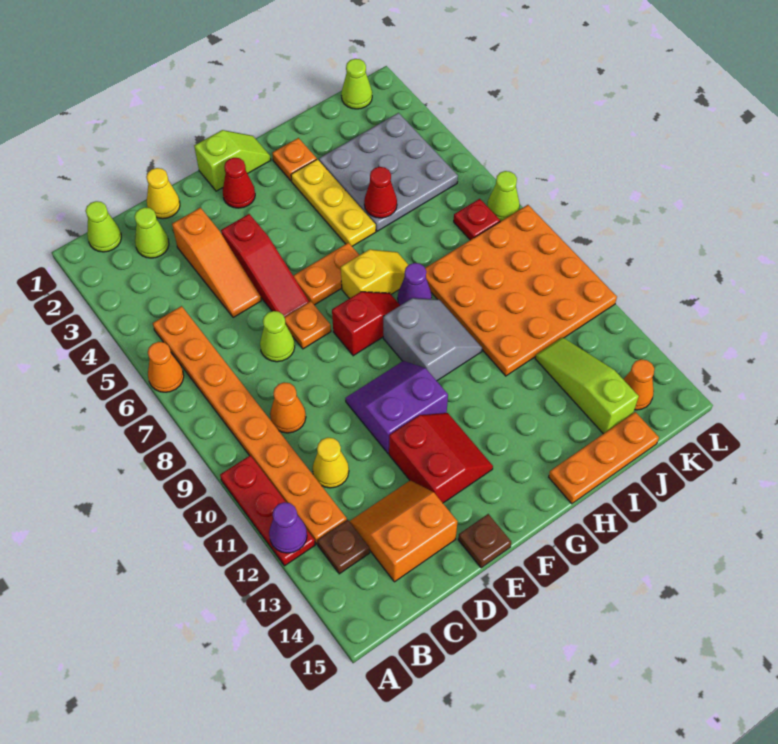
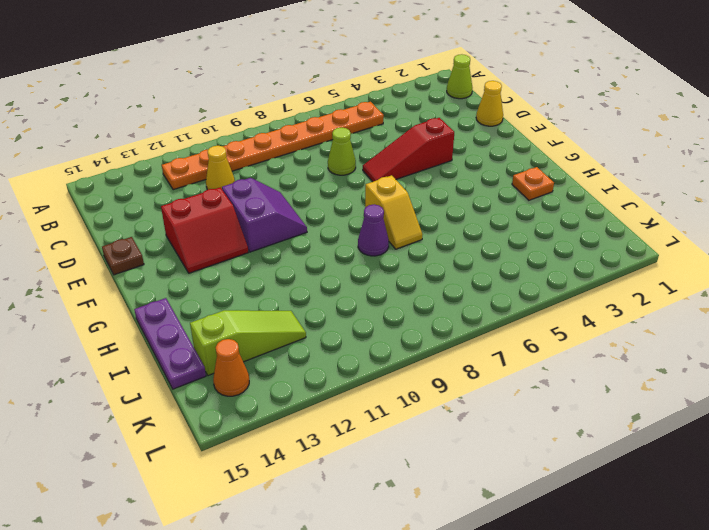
purple 1x3 plate [134,298,206,389] -> orange 1x3 plate [549,412,659,504]
none -> orange 1x1 cone [148,342,184,392]
none -> red 1x3 plate [220,455,315,566]
none -> brown 1x1 plate [317,520,370,574]
none -> lime 1x1 cone [135,207,169,258]

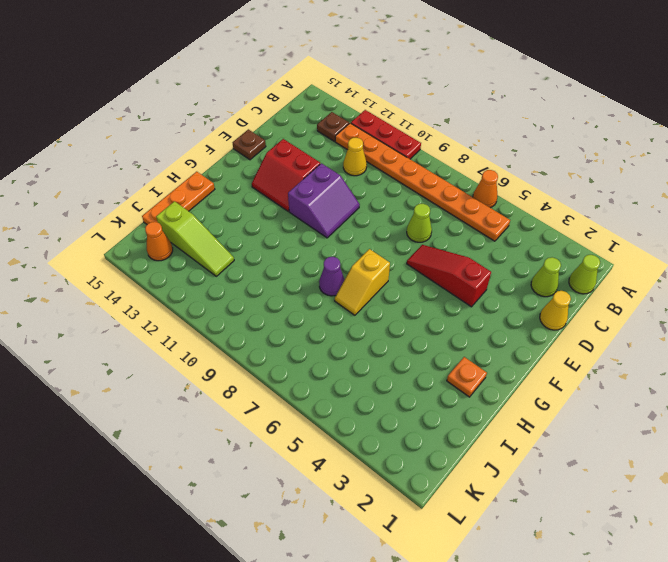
none -> orange 1x1 cone [270,382,306,433]
none -> orange 2x2 slope [349,480,458,582]
none -> orange 1x3 slope [172,208,261,318]
none -> orange 1x1 plate [284,301,331,349]

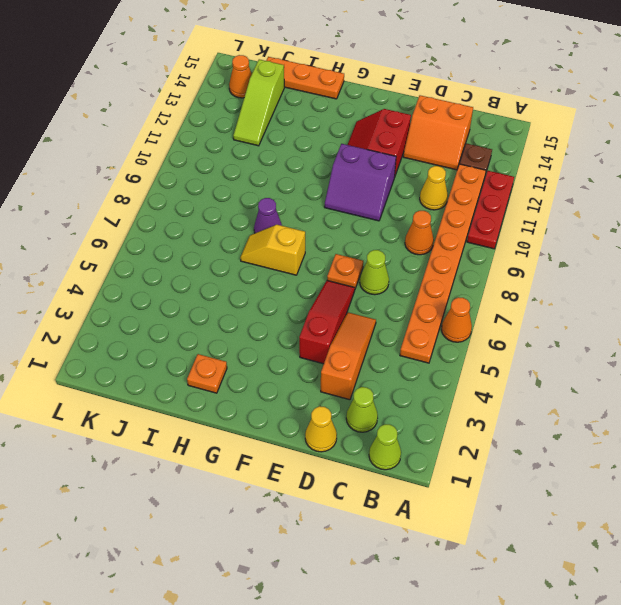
none -> brown 1x1 plate [458,514,511,568]
none -> lime 1x2 slope [194,130,271,191]
none -> red 1x1 cone [223,158,255,208]
none -> orange 1x2 plate [293,243,359,305]

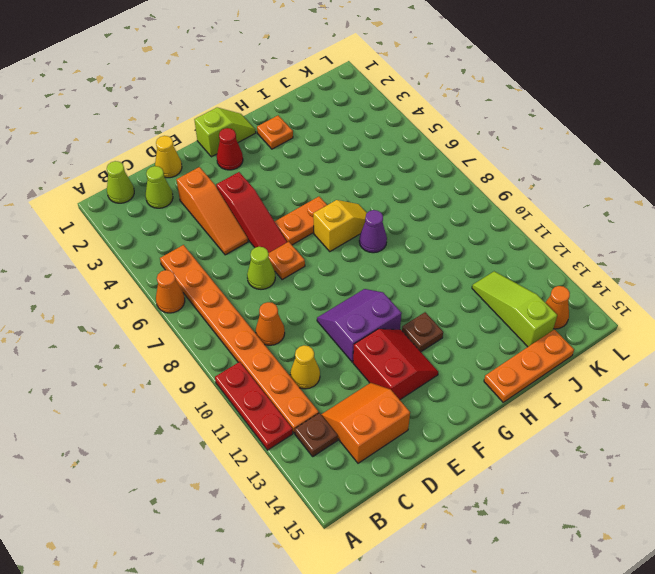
brown 1x1 plate [402,312,443,352] -> brown 1x1 plate moved to [458,514,511,568]
none -> red 1x2 slope [332,292,400,356]
none -> grey 2x2 slope [383,298,482,381]
none -> yellow 1x3 plate [291,159,376,246]
none -> grey 3x3 plate [319,113,458,231]

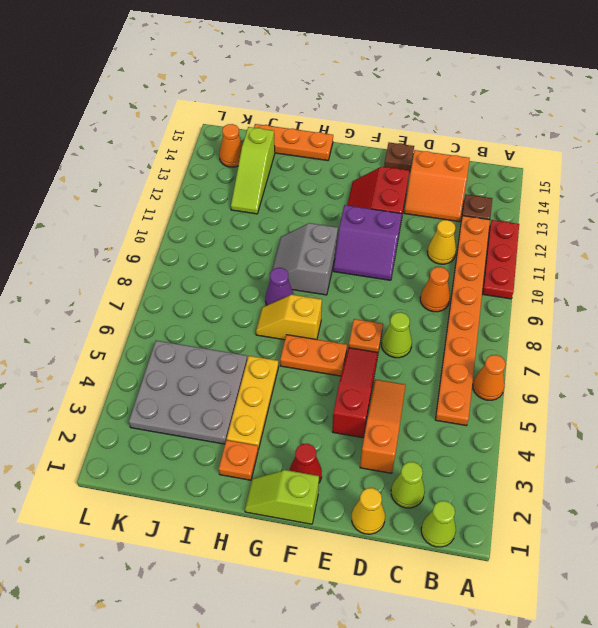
none -> red 1x2 slope [332,292,400,356]
none -> orange 4x4 plate [425,205,617,376]
none -> lime 1x1 cone [341,59,372,109]
none -> red 1x1 plate [454,199,500,240]

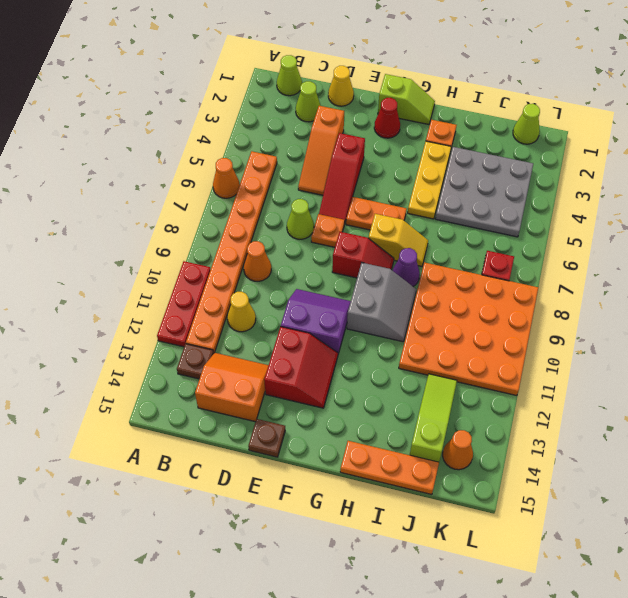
none -> lime 1x1 cone [487,171,520,221]
none -> purple 1x1 cone [269,502,307,553]
none -> red 1x1 cone [364,167,397,218]

